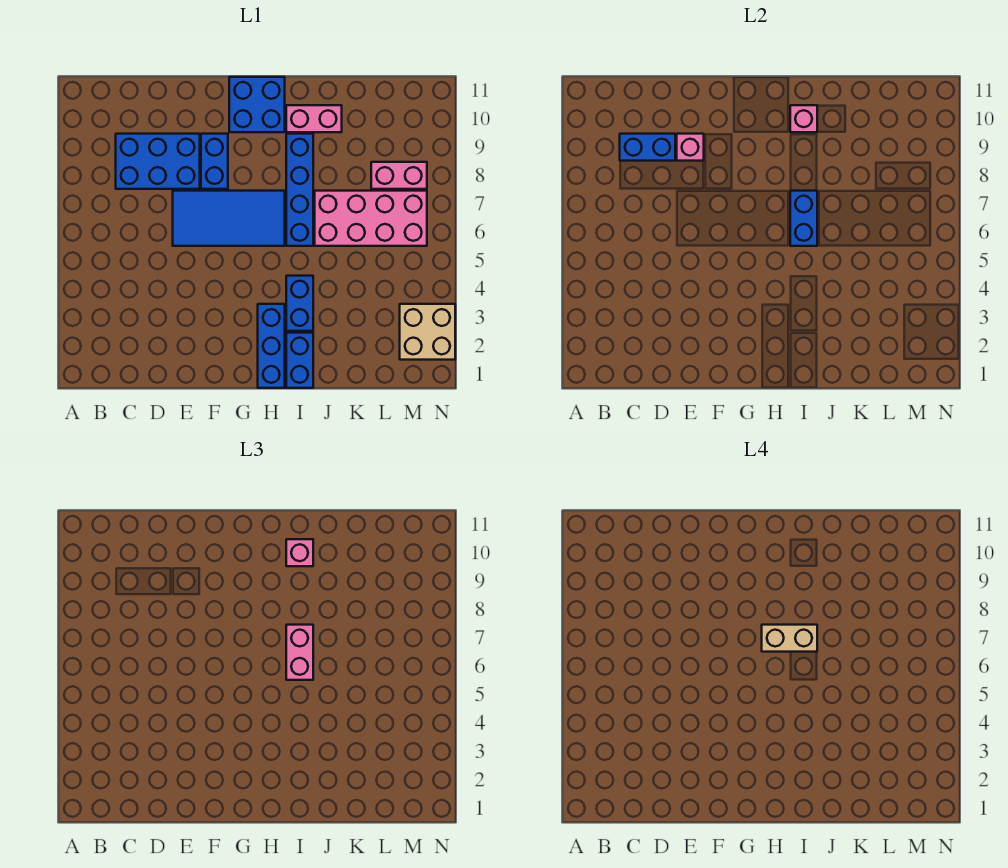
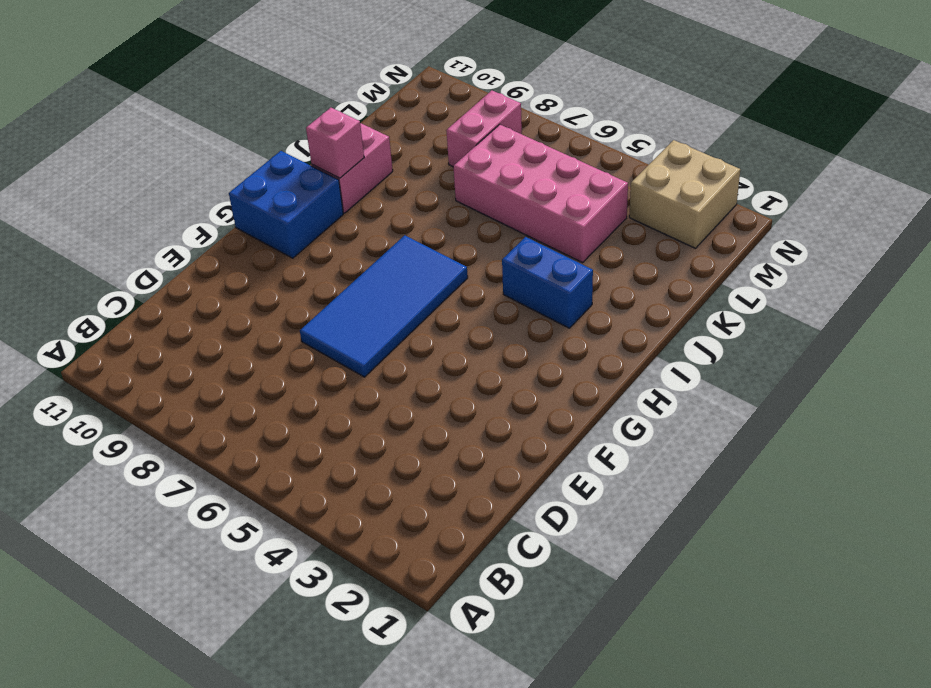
pink 2x4 brick [453,124,628,262] -> pink 2x4 brick turned to [315,191,427,246]
none -> blue 2x3 brick [116,134,200,189]
none -> blue 1x2 brick [201,134,228,189]
none -> blue 1x3 brick [258,304,285,388]

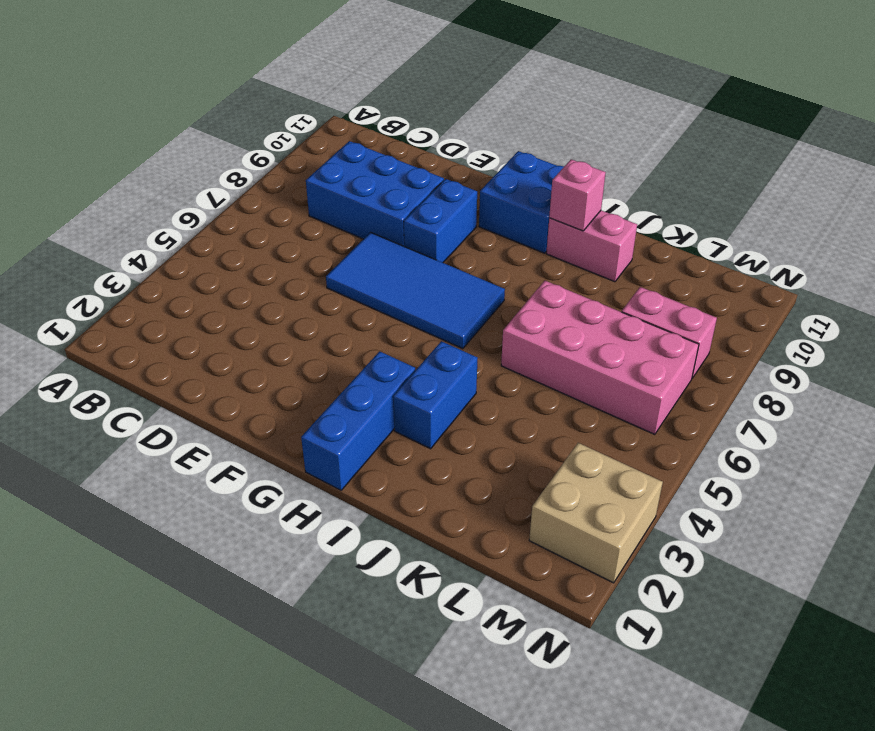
none -> blue 1x2 brick [286,333,313,388]
none -> blue 1x4 brick [286,134,313,246]
none -> blue 1x2 brick [620,134,675,161]

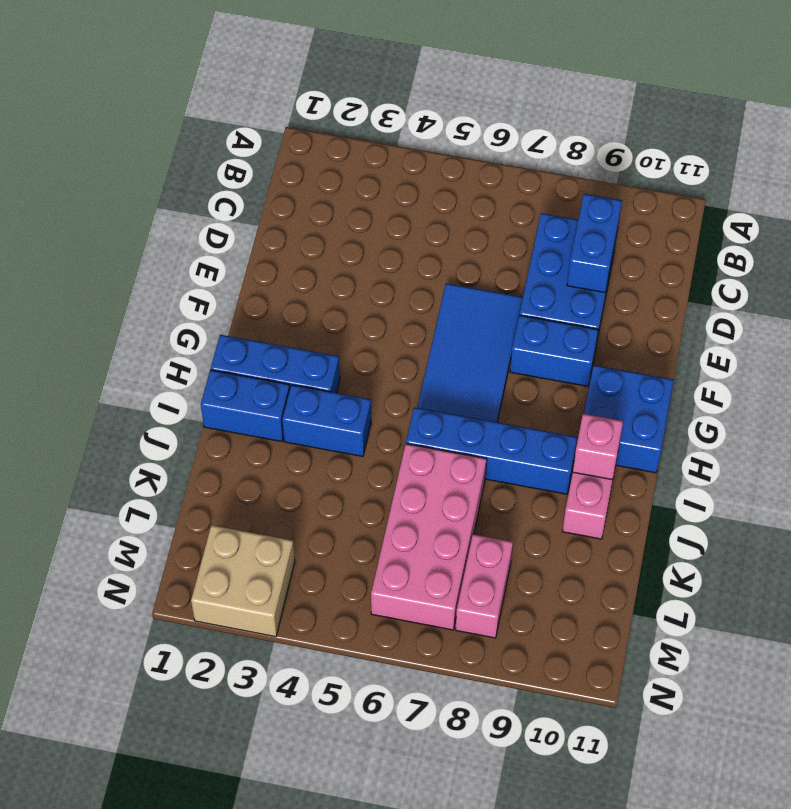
none -> pink 1x1 brick [677,134,704,161]
none -> blue 1x2 brick [790,191,817,246]
none -> pink 1x2 brick [286,625,313,680]

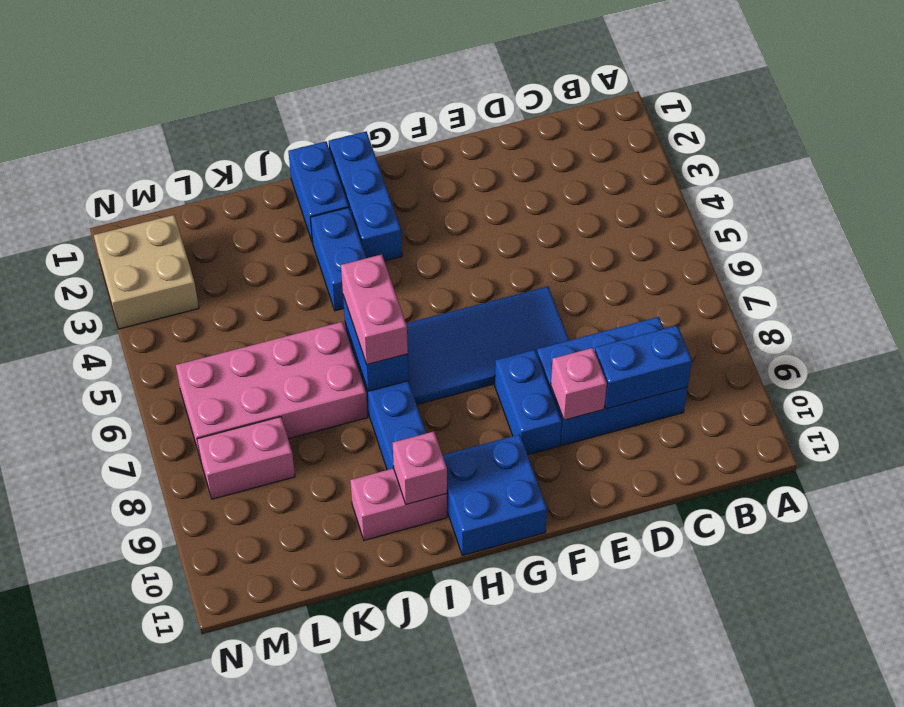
none -> pink 1x1 brick [286,539,313,566]
none -> tan 1x2 brick [762,625,817,652]

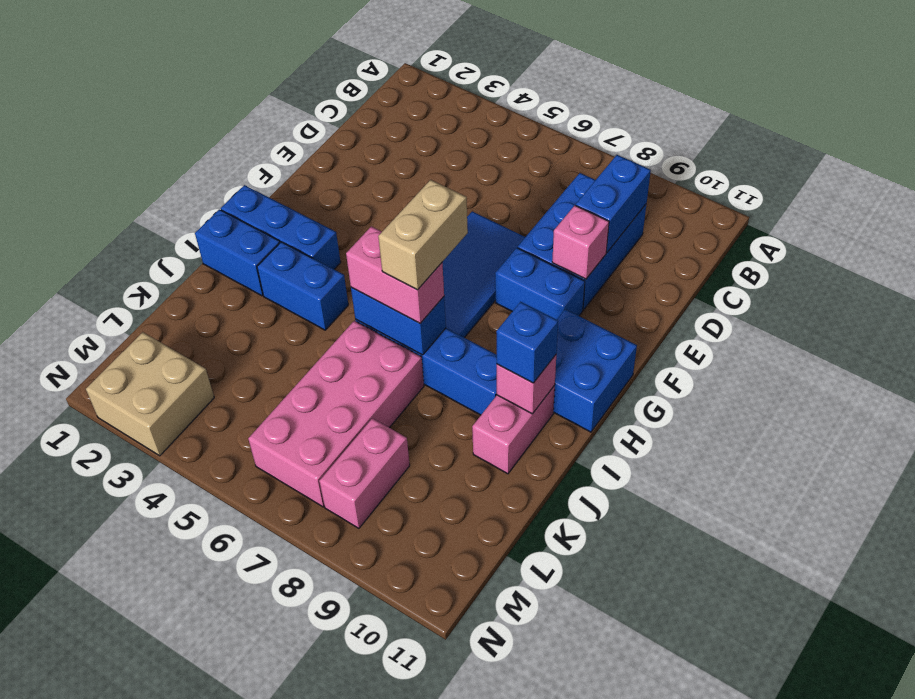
blue 1x1 brick [496,302,558,383] -> pink 1x1 brick [286,539,313,566]

